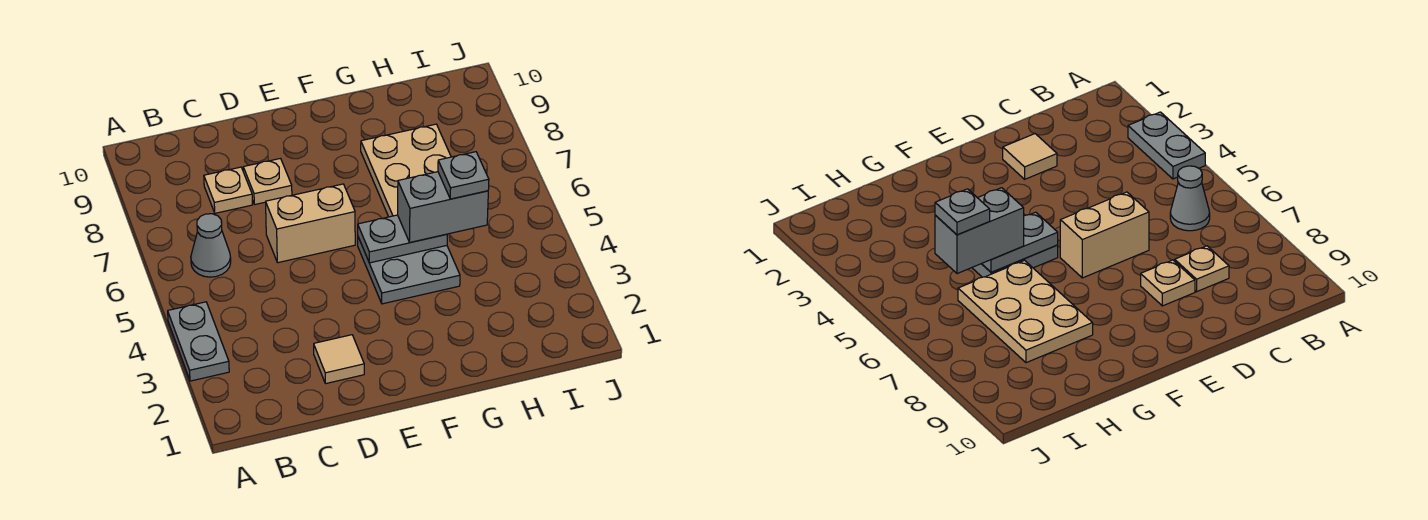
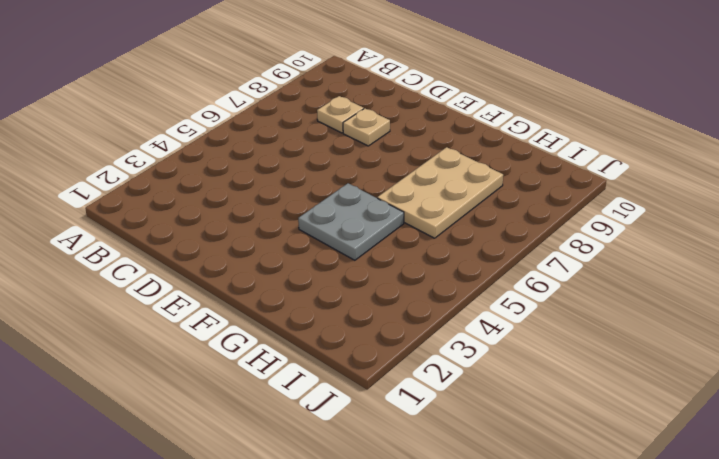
none -> grey 1x2 plate [168,302,229,381]
none -> grey 1x1 cone [191,214,231,277]

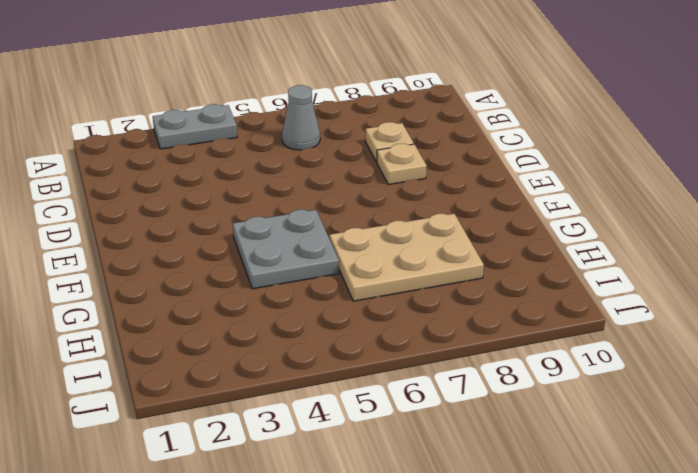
none -> tan 1x1 tile [314,335,364,384]
none -> tan 1x2 brick [266,184,355,263]

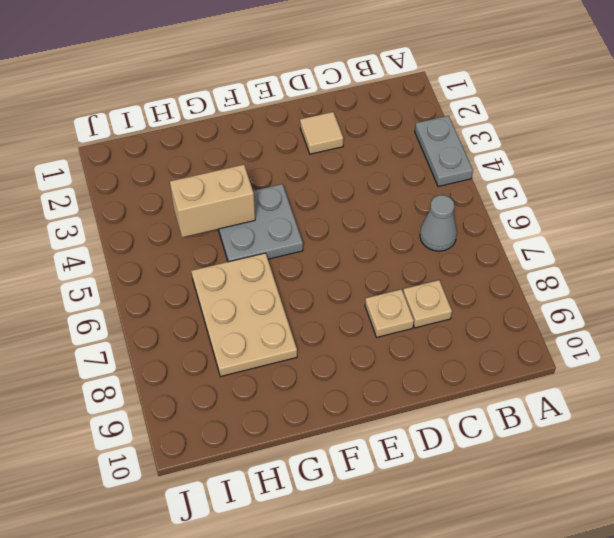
tan 1x2 brick [170,165,255,237] -> tan 1x2 brick moved to [266,184,355,263]
none -> grey 1x2 plate [358,215,447,263]
none -> grey 1x2 brick [398,172,488,242]

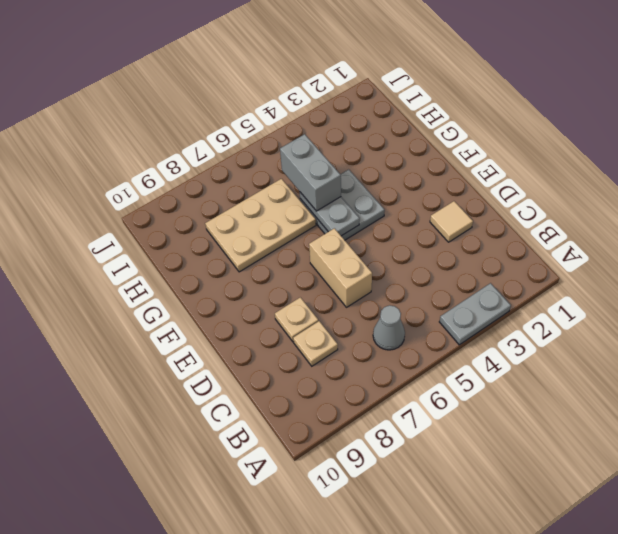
none -> grey 1x1 plate [438,152,489,199]

